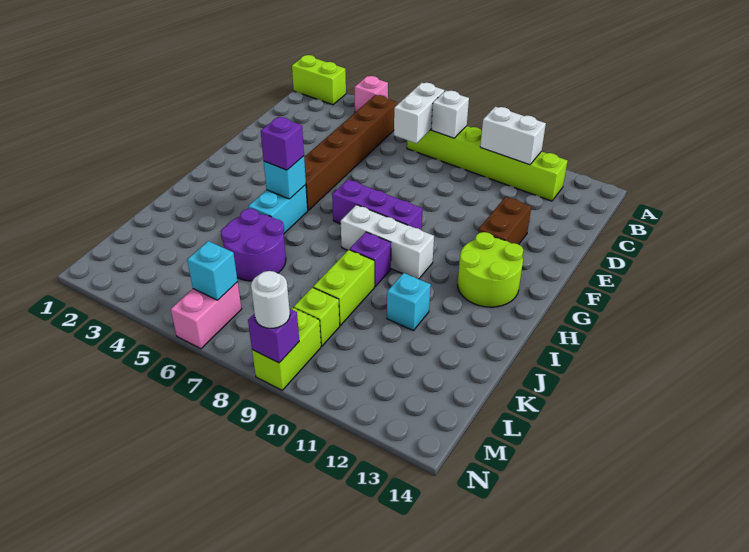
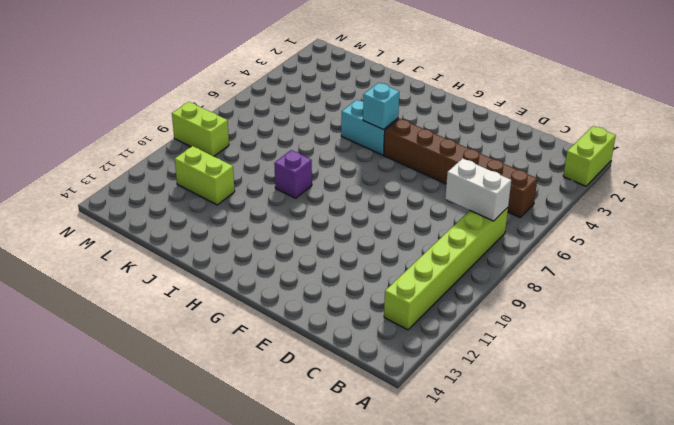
lime 1x2 brick [175,146,235,205] -> lime 1x2 brick moved to [313,250,374,326]
none -> pink 1x1 brick [354,76,388,112]
none -> brown 1x2 brick [478,197,531,244]
none -> purple 1x3 brick [332,179,423,230]

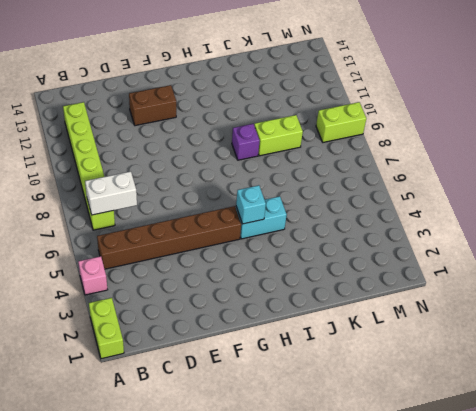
none -> purple 1x3 brick [332,179,423,230]
none -> lime 2x2 round brick [458,232,523,307]
none -> white 1x3 brick [341,205,434,279]

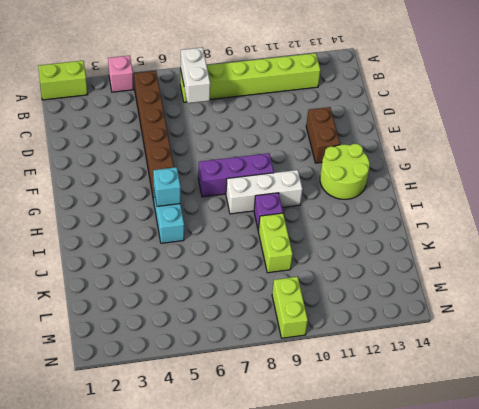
none -> purple 2x2 round brick [221,209,286,281]
none -> cyan 1x1 brick [387,273,431,331]
none -> lime 1x1 brick [294,287,340,346]

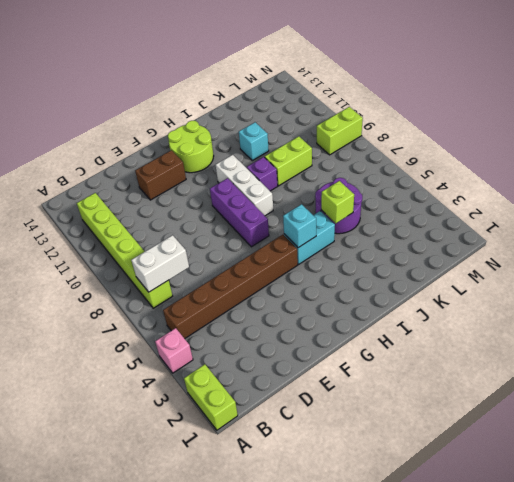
lime 1x1 brick [321,181,354,223] -> lime 1x1 brick moved to [294,287,340,346]
none -> pink 1x2 brick [171,282,242,349]
none -> white 1x1 brick [431,91,469,138]
none -> white 1x2 brick [480,107,546,165]

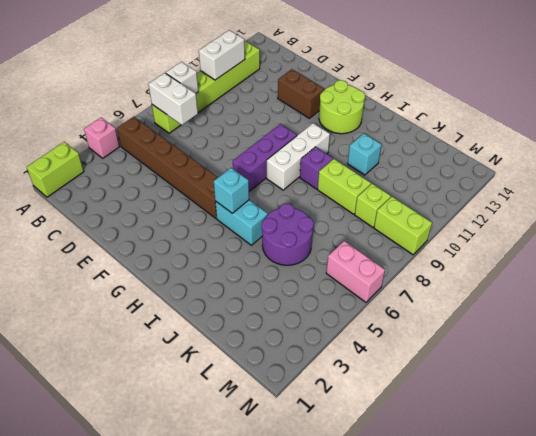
none -> cyan 1x1 brick [187,241,238,300]
none -> purple 1x1 brick [248,309,299,363]
none -> purple 1x1 brick [261,117,304,170]

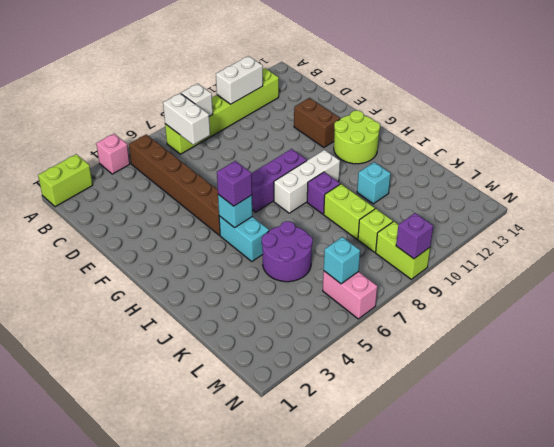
none -> white 1x1 round brick [251,271,290,328]

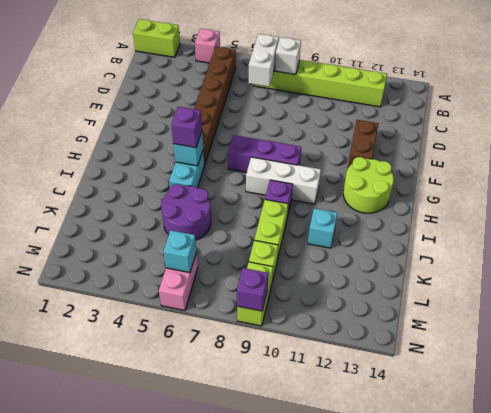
none -> white 1x2 brick [480,107,546,165]
none -> white 1x1 round brick [251,271,290,328]

